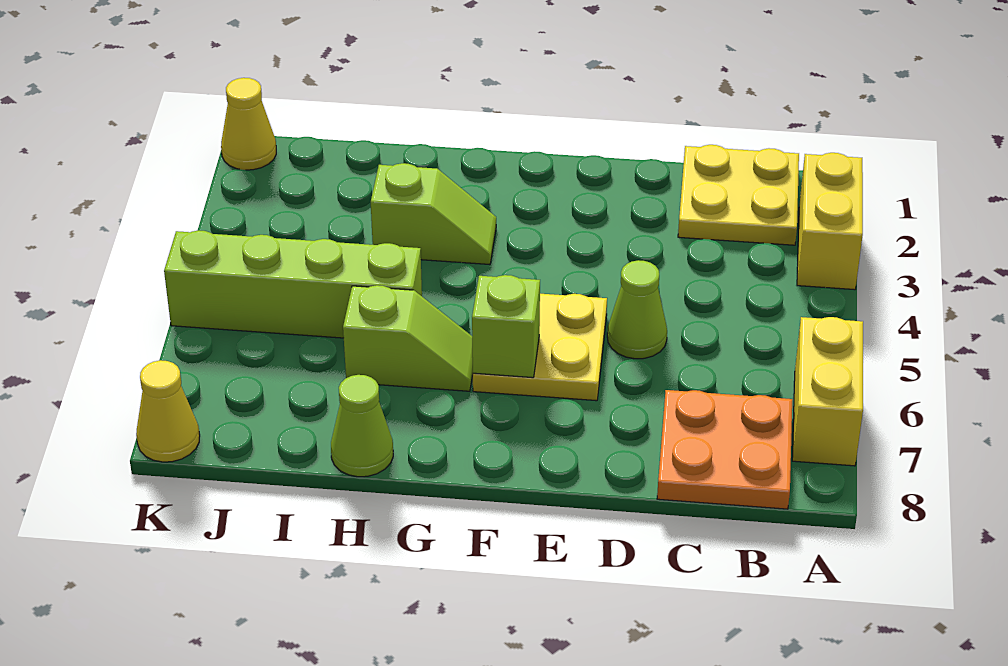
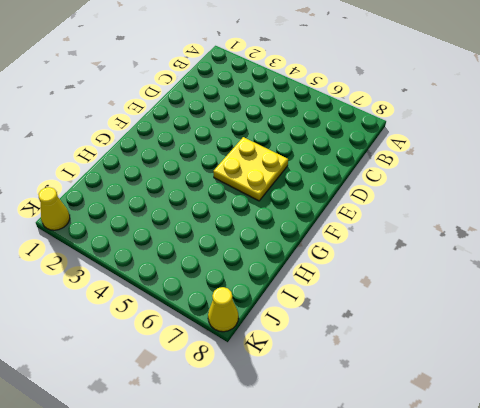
none -> yellow 1x2 brick [797,153,863,290]
none -> yellow 1x2 brick [792,317,863,466]
none -> yellow 2x2 plate [678,145,799,245]

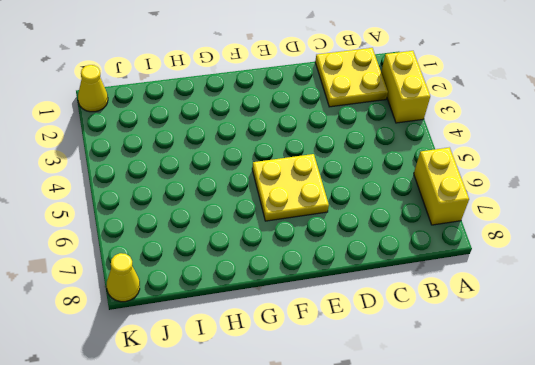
none -> orange 2x2 plate [657,390,792,509]
none -> lime 1x1 cone [607,260,667,359]
none -> lime 1x2 slope [371,163,496,264]

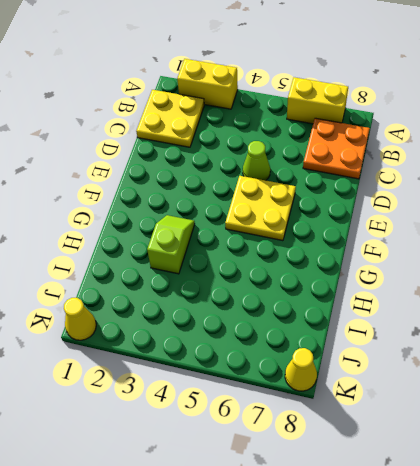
none -> lime 1x2 slope [343,285,473,391]
none -> lime 1x4 brick [164,230,422,338]
none -> lime 1x1 cone [331,375,393,477]

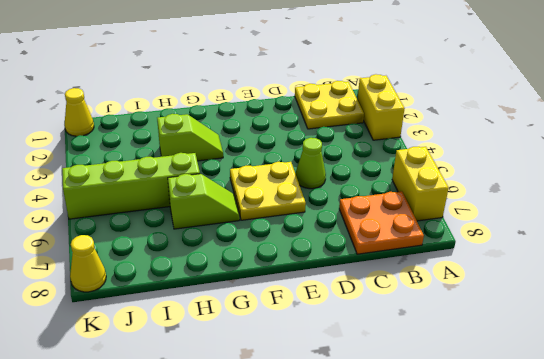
none -> lime 1x1 cone [331,375,393,477]
none -> lime 1x1 brick [472,275,540,378]

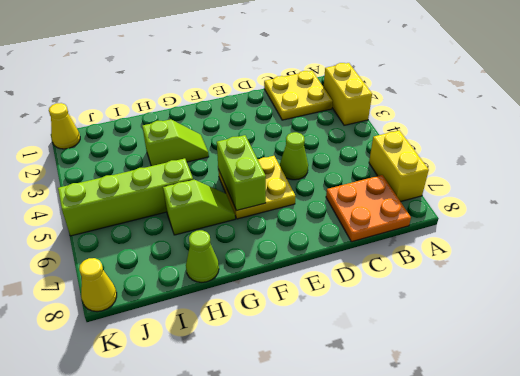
lime 1x2 brick [217,135,266,211] -> lime 1x1 brick [472,275,540,378]

